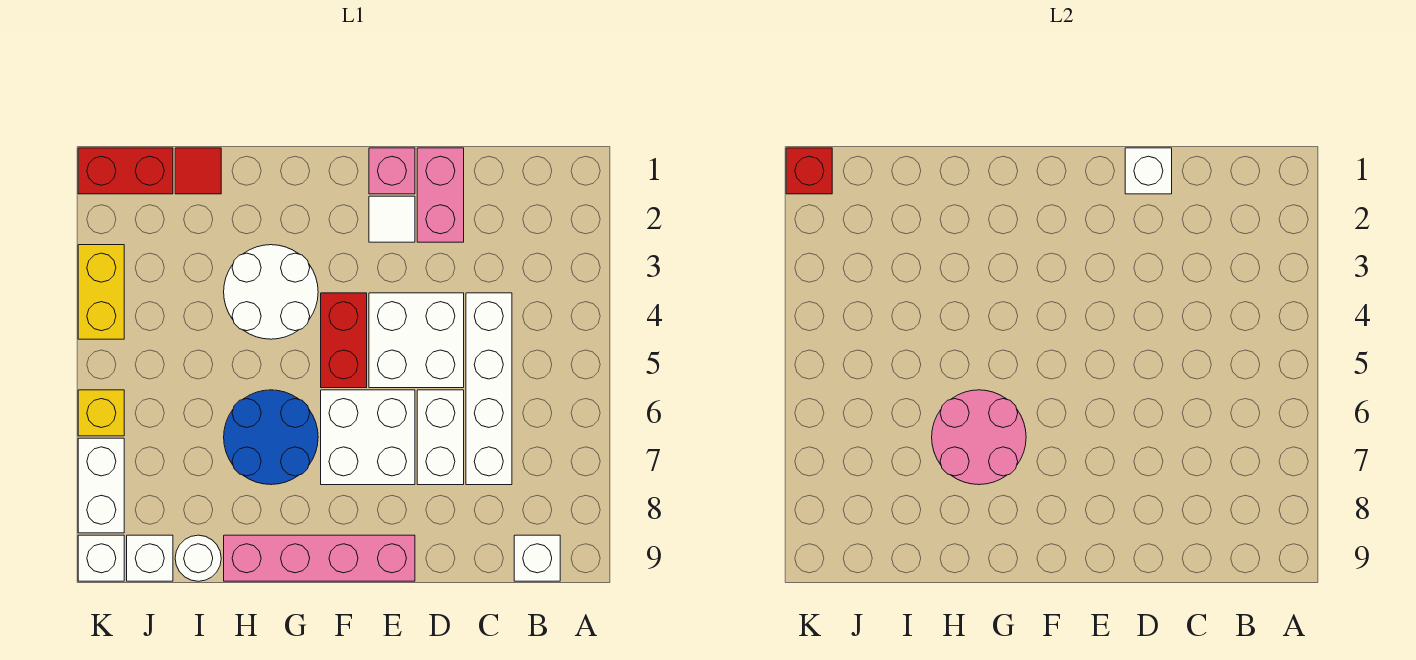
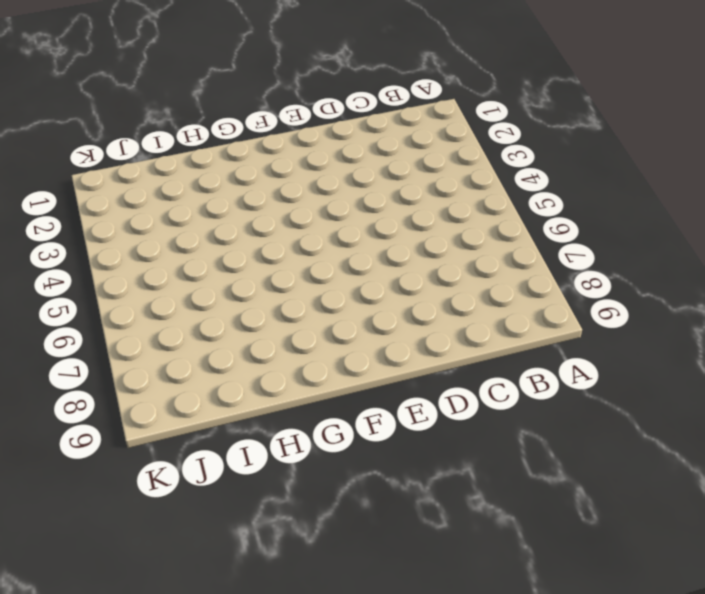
none -> white 1x1 brick [514,535,560,581]
none -> white 1x4 brick [466,293,512,485]
none -> pink 1x2 brick [417,148,464,242]

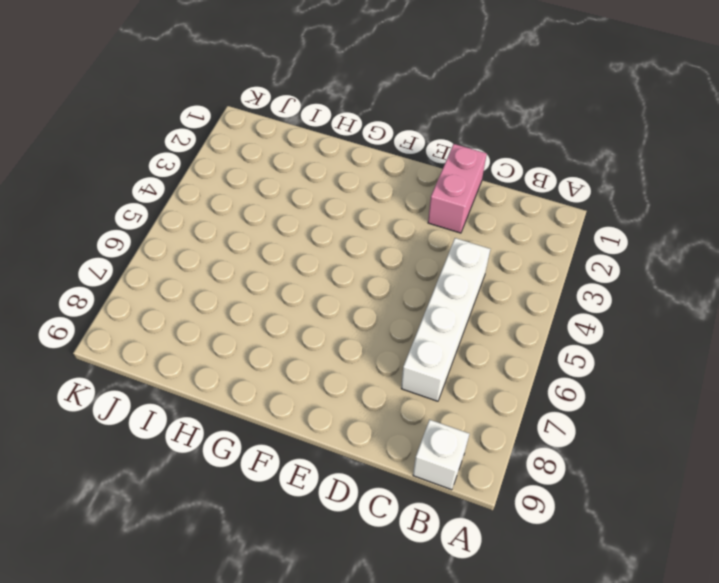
none -> white 2x2 brick [369,293,464,388]
none -> white 1x2 brick [417,390,464,485]
none -> pink 1x1 brick [369,148,415,194]

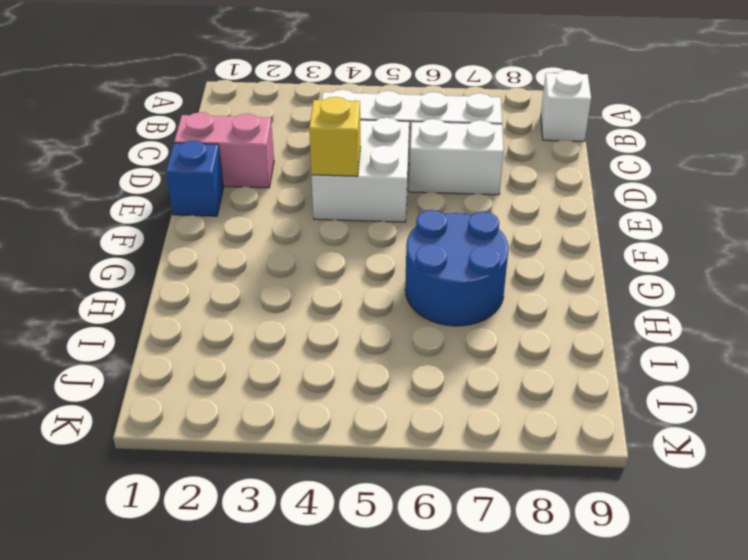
blue 1x1 brick [166,141,223,216] -> pink 1x1 brick [369,148,415,194]
yellow 1x1 brick [309,97,361,176] -> yellow 1x1 brick moved to [78,390,124,436]
none -> white 1x1 tile [369,196,415,242]
none -> white 2x2 brick [321,390,415,485]
none -> pink 1x4 brick [224,535,415,581]

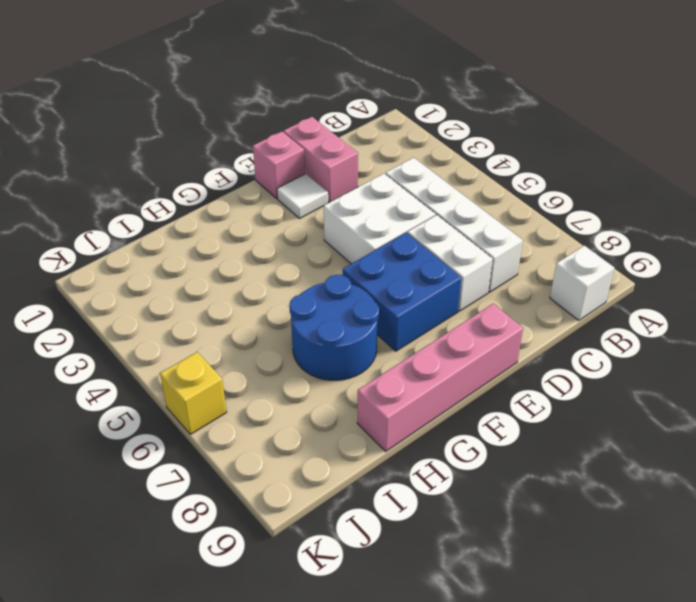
blue 2x2 brick [343,233,461,351] -> white 2x2 brick [321,390,415,485]
none -> red 1x2 brick [321,293,367,388]
none -> white 2x2 round brick [224,245,318,339]
none -> red 1x1 tile [175,148,221,194]

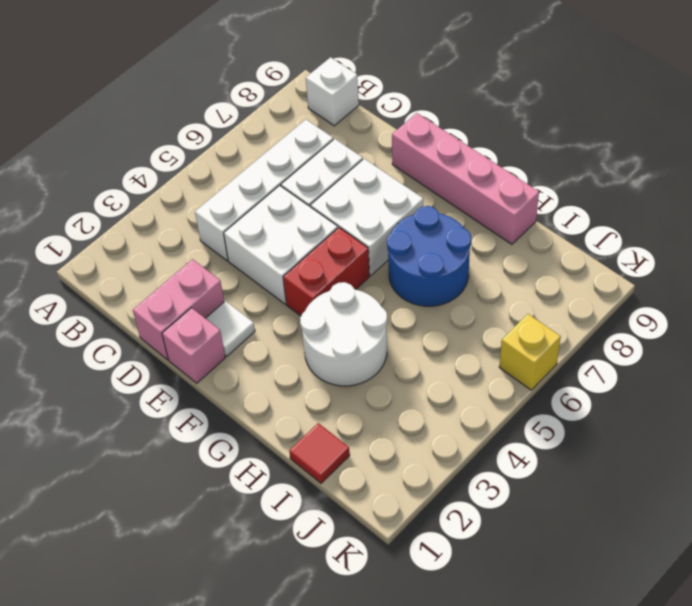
none -> white 1x1 round brick [175,535,221,581]
none -> red 1x2 brick [78,148,173,194]
none -> white 1x1 brick [127,535,173,581]

